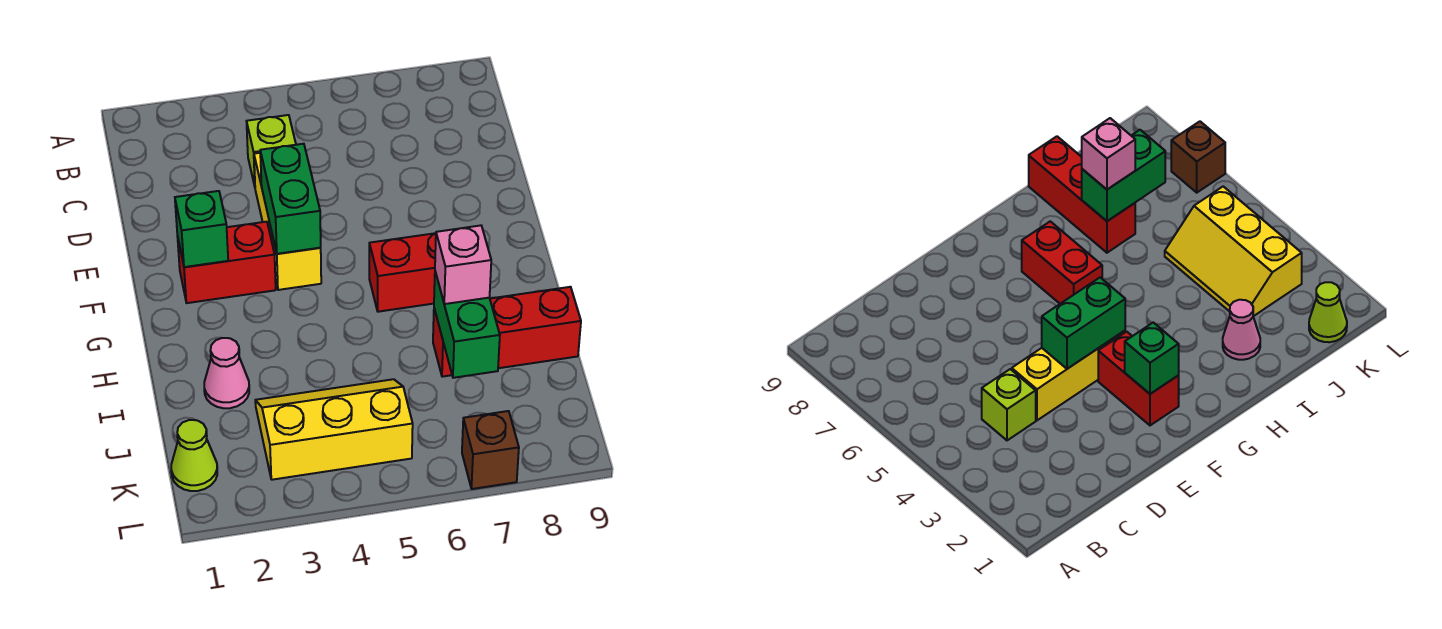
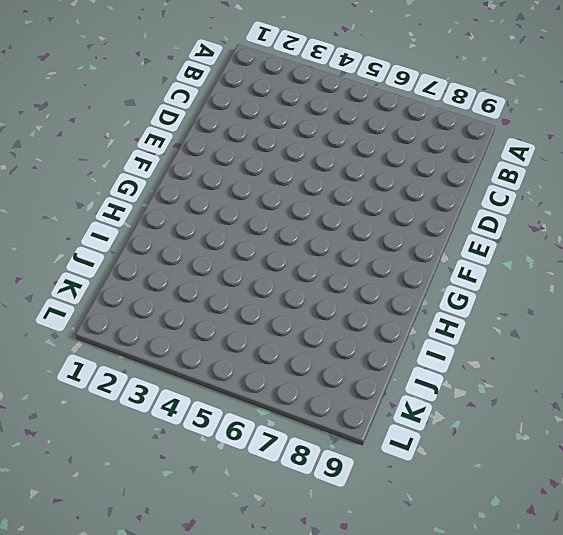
none -> lime 1x1 brick [247,115,296,186]
none -> yellow 1x3 brick [254,153,321,290]
none -> red 1x2 brick [177,222,276,303]

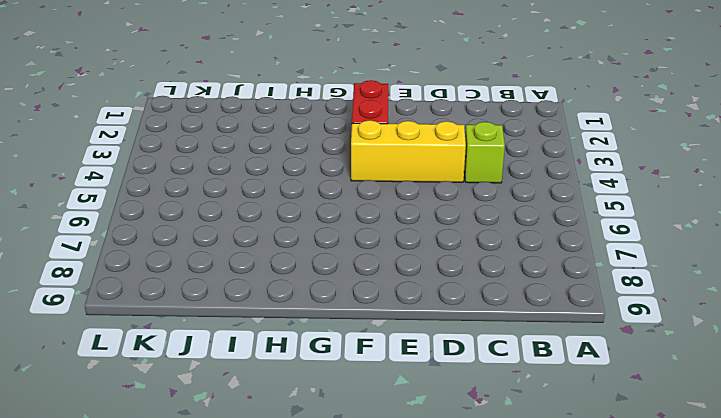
none -> red 1x2 brick [369,233,436,312]
none -> pink 1x1 cone [204,338,249,408]
none -> red 1x3 brick [433,287,581,377]

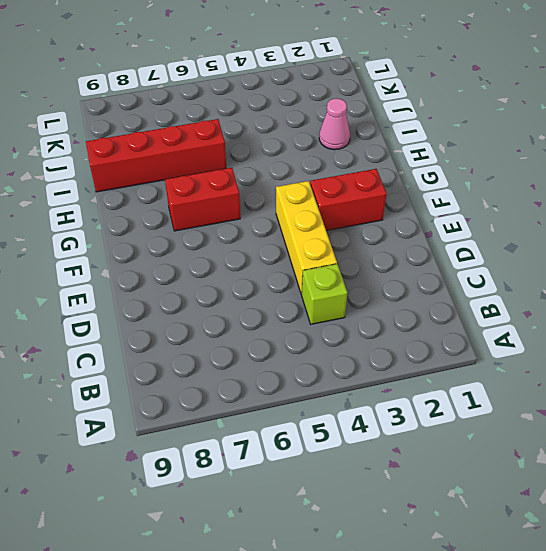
red 1x4 brick [86,119,226,192] -> red 1x3 brick [433,287,581,377]
none -> yellow 2x3 slope [255,379,413,480]
none -> lime 1x1 cone [171,420,217,491]
none -> brown 1x1 brick [462,411,519,489]

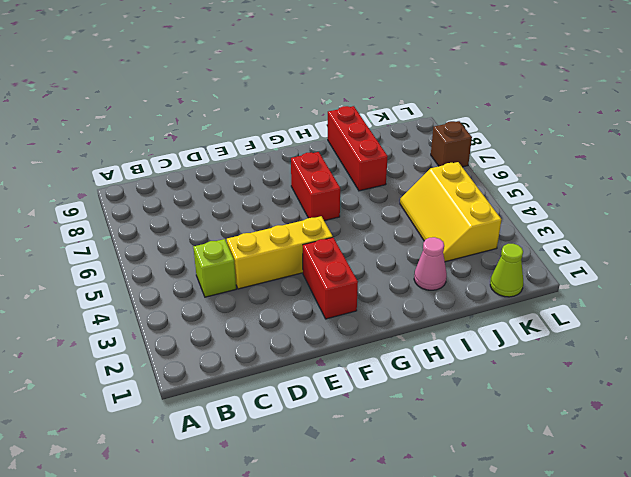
none -> green 1x2 brick [260,144,321,254]
none -> green 1x1 brick [175,191,228,267]
none -> green 1x2 brick [434,272,500,378]

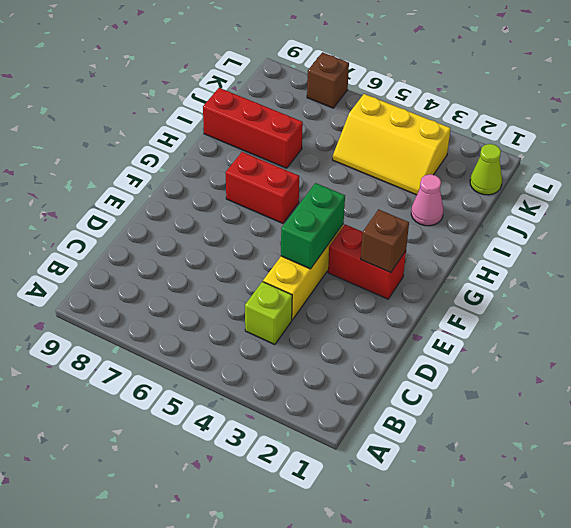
brown 1x1 brick [361,209,409,273] -> green 1x1 brick [175,191,228,267]
none -> green 1x2 brick [434,272,500,378]
none -> pink 1x1 brick [435,225,491,304]

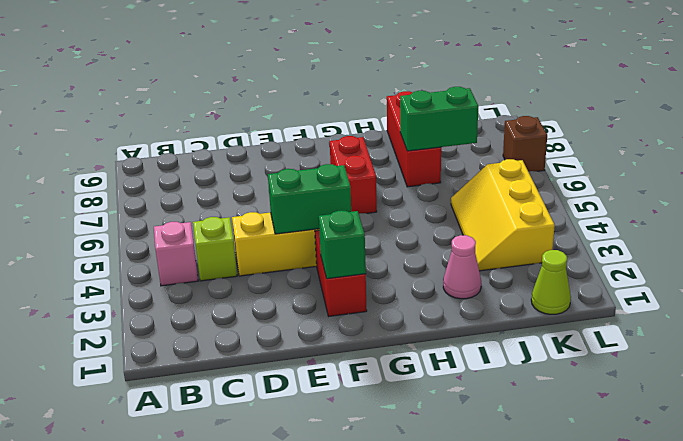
pink 1x1 brick [154,222,198,286] -> pink 1x1 brick moved to [435,225,491,304]

